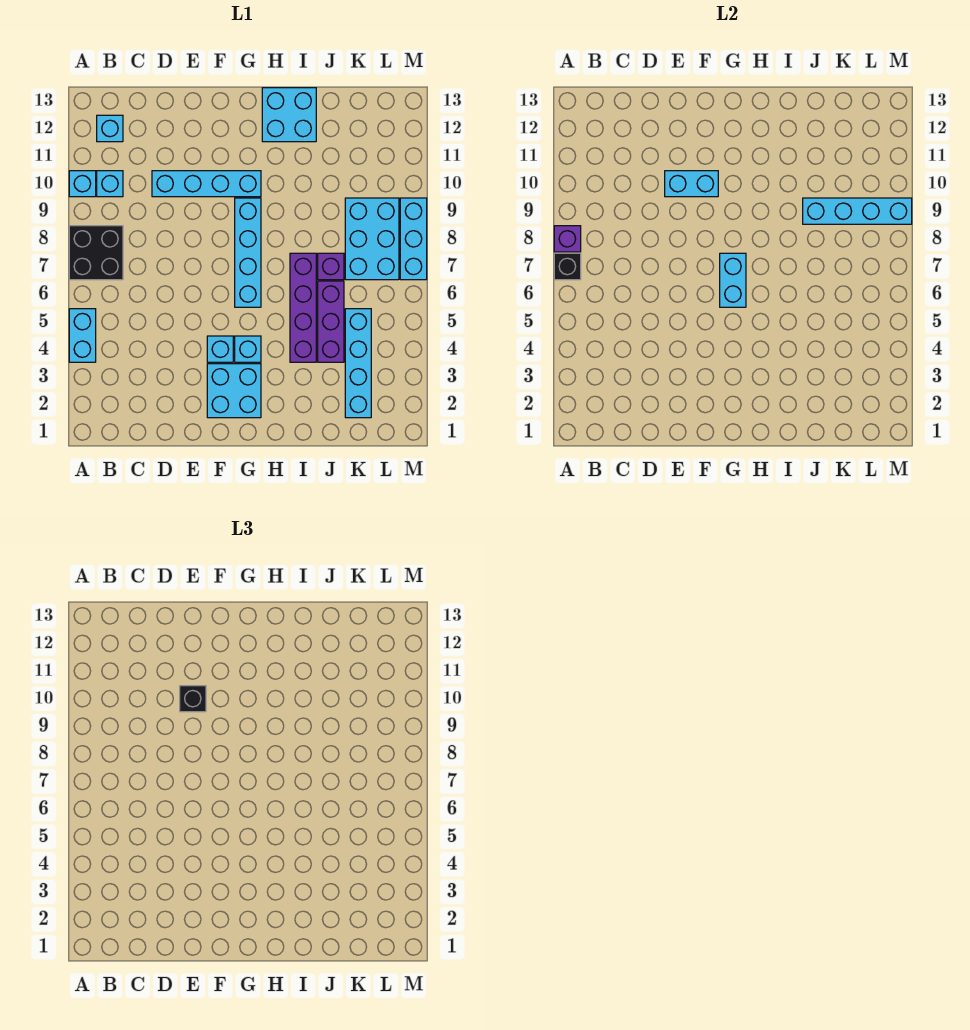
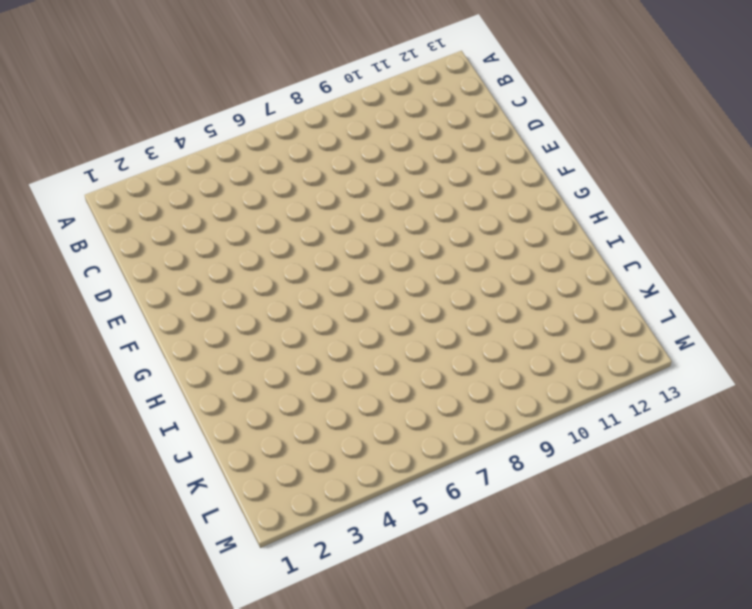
none -> cyan 1x2 brick [69,309,96,362]
none -> black 2x2 brick [69,226,123,280]
none -> cyan 1x1 brick [69,171,96,197]

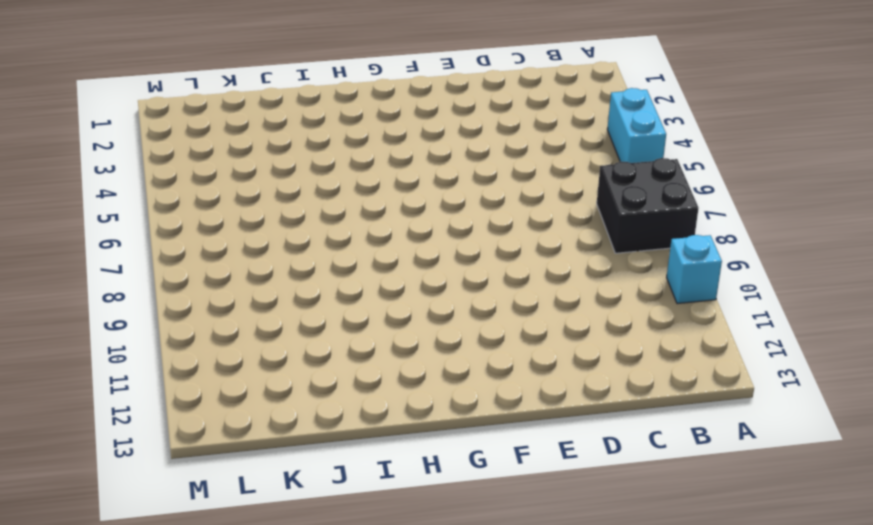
none -> cyan 1x1 brick [97,171,123,197]
none -> cyan 1x1 brick [97,115,123,142]
none -> cyan 1x4 brick [152,171,261,197]

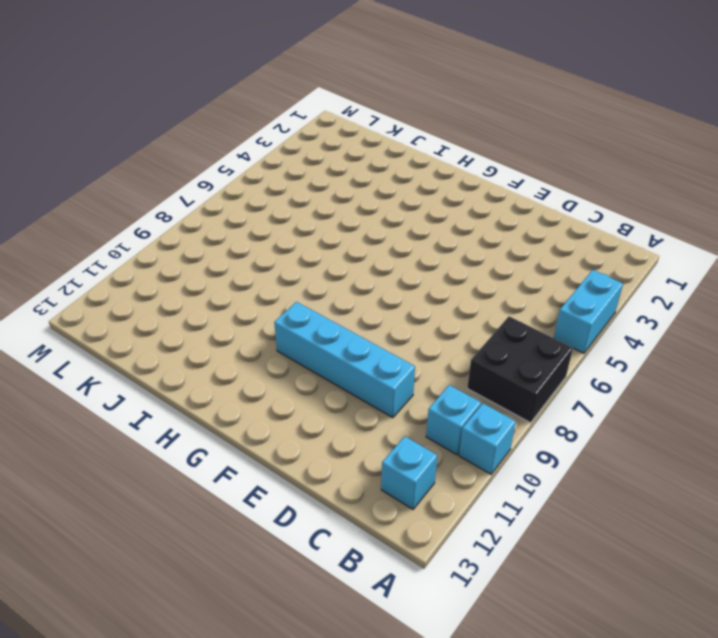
none -> cyan 2x2 brick [207,364,261,418]
none -> cyan 1x1 brick [207,336,233,362]
none -> cyan 1x1 brick [235,336,261,362]

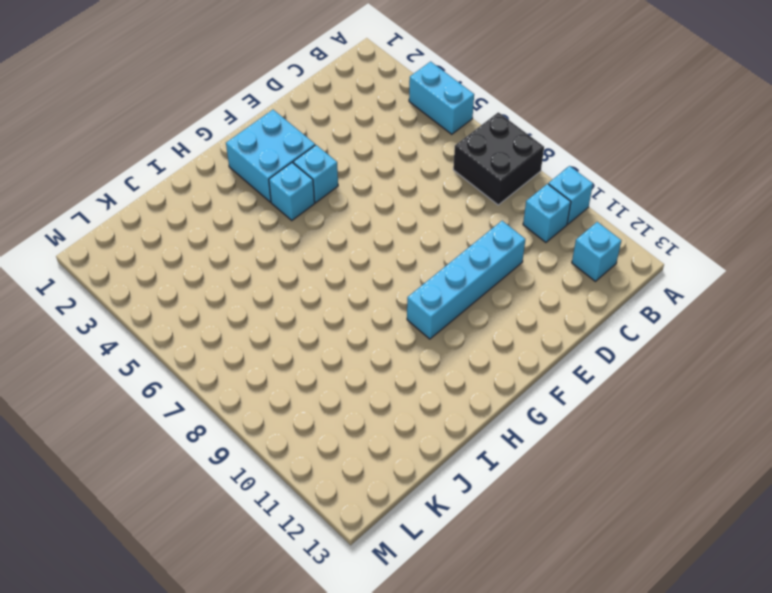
none -> cyan 1x4 brick [235,198,261,307]
none -> cyan 2x2 brick [262,88,316,142]
none -> purple 1x4 brick [290,253,316,362]

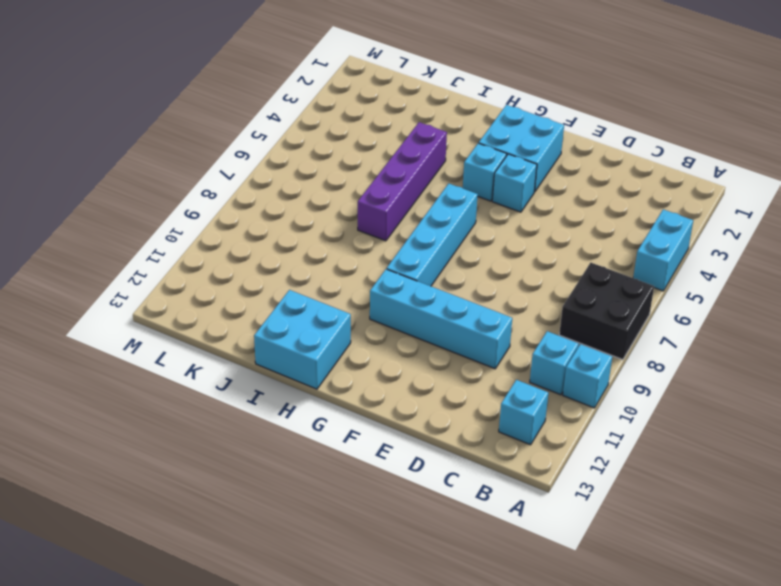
none -> purple 1x3 brick [318,281,344,362]
none -> purple 1x1 brick [318,253,344,280]
none -> cyan 1x4 brick [345,309,371,418]

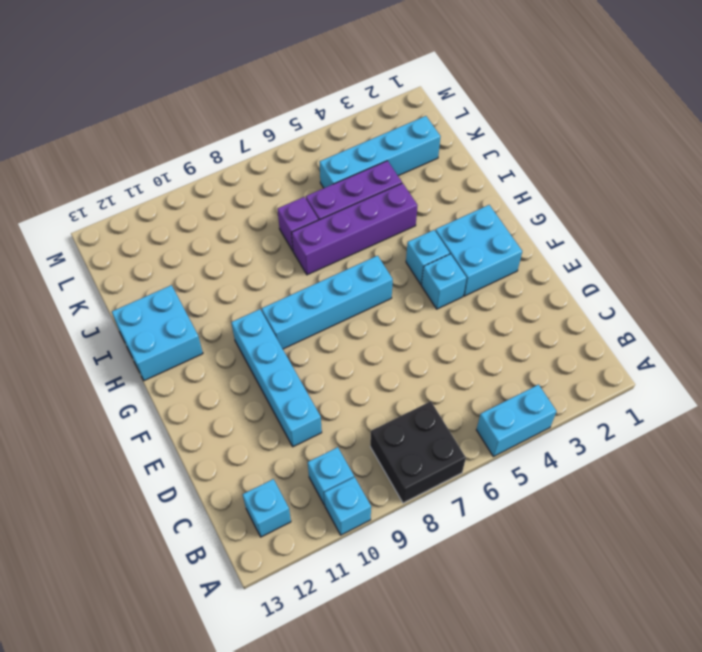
none -> cyan 2x3 brick [345,198,399,280]
none -> cyan 1x3 brick [400,198,427,280]
none -> black 1x1 brick [554,253,581,280]

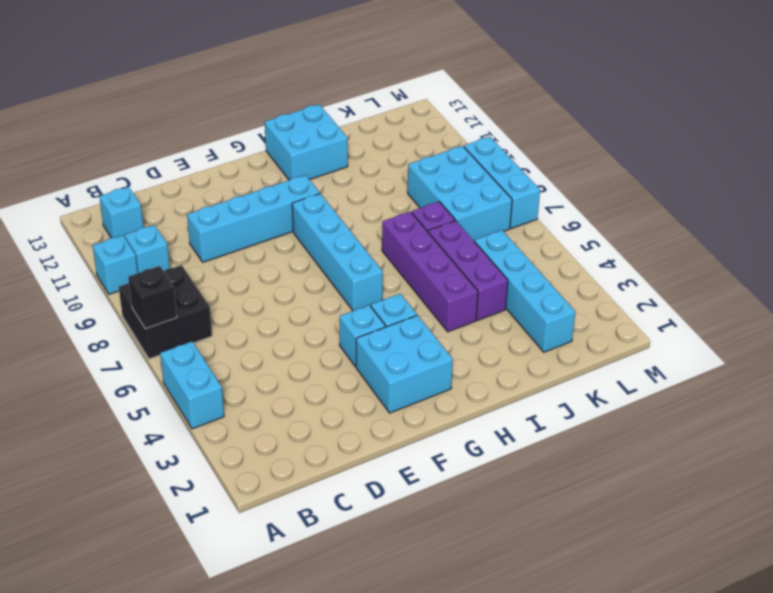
none -> purple 1x1 brick [554,226,581,252]
none -> cyan 1x2 brick [665,171,718,197]
none -> cyan 1x2 brick [720,253,746,307]

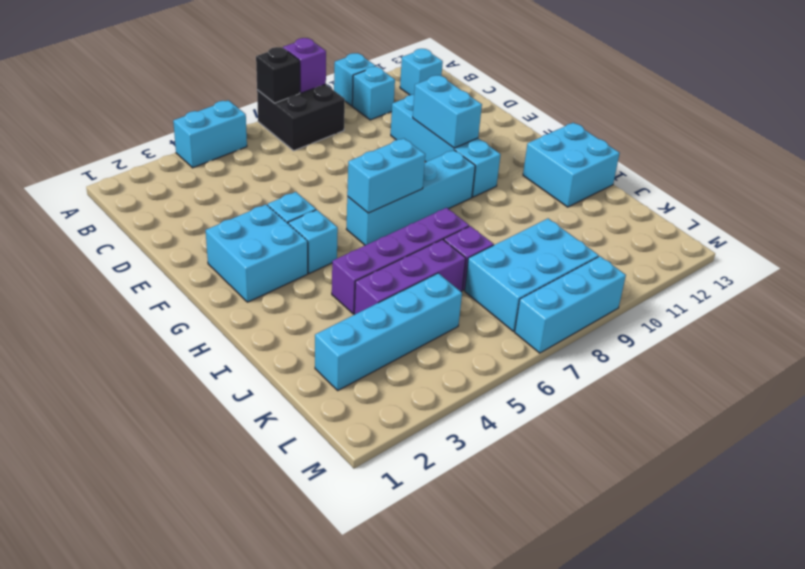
none -> cyan 1x4 brick [803,198,912,224]
none -> black 1x1 brick [180,686,206,712]

